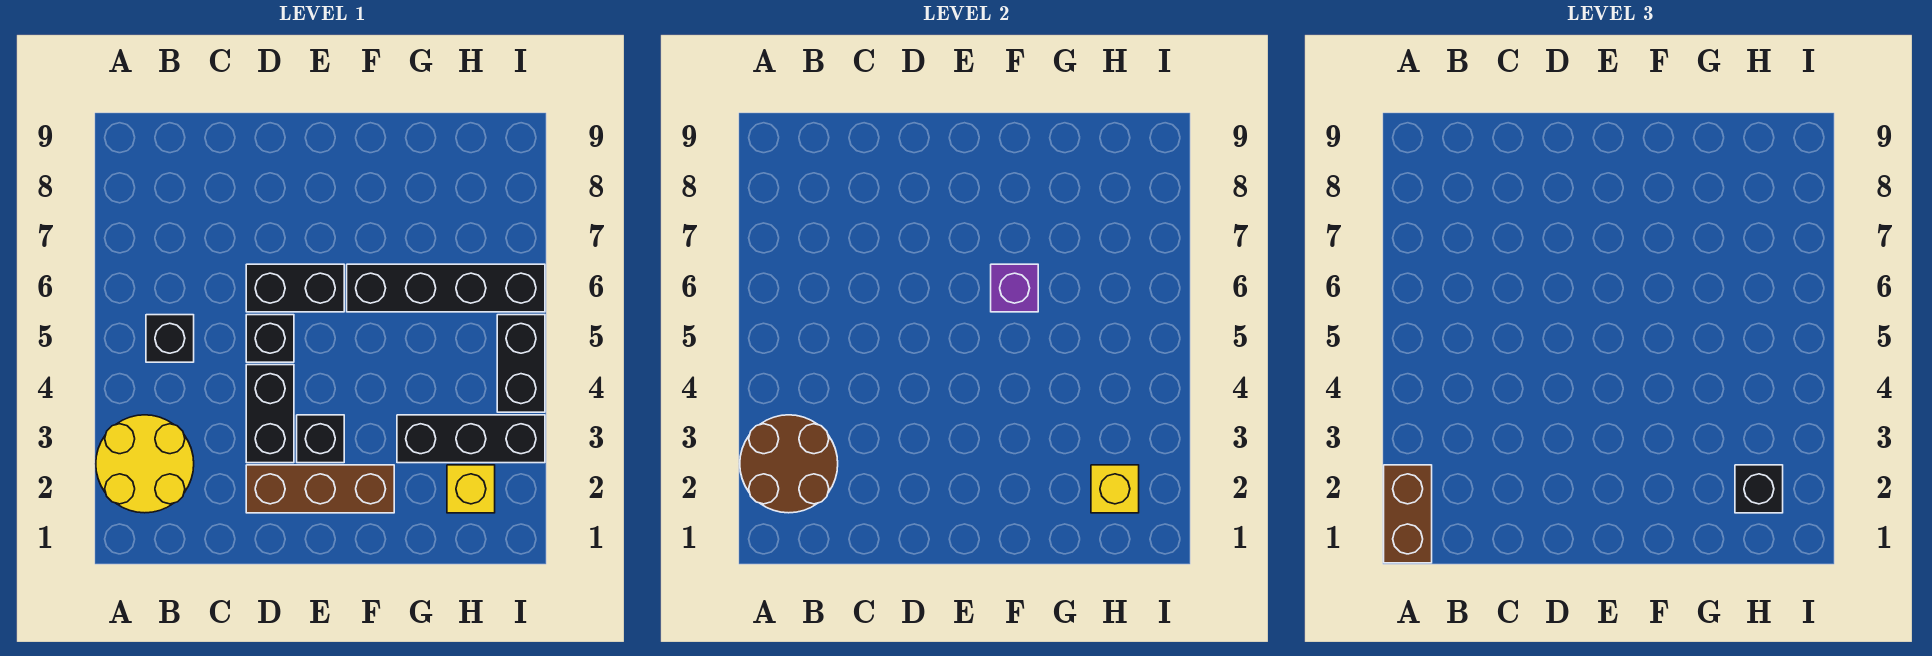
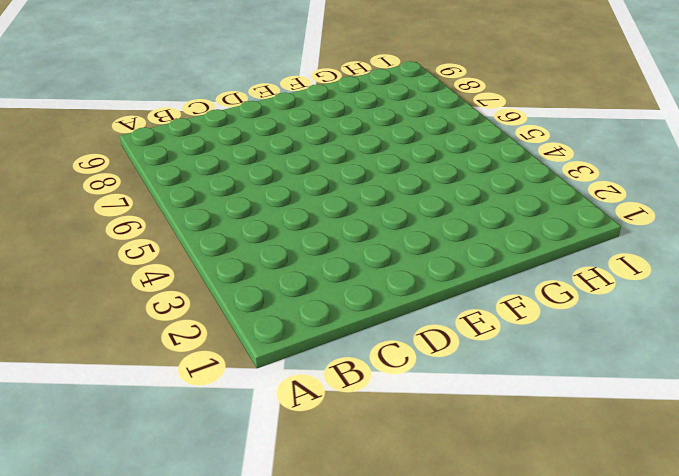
none -> yellow 2x2 round brick [96,415,194,513]
none -> black 1x1 brick [146,315,194,362]
none -> brown 1x3 brick [246,465,394,513]

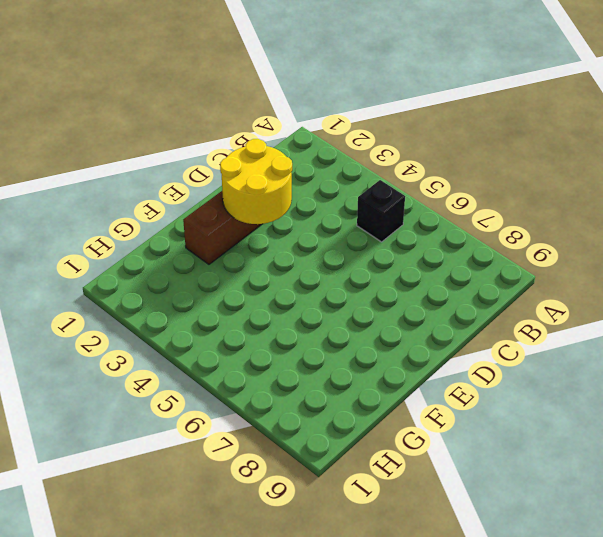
yellow 2x2 round brick [220,139,292,224] -> yellow 2x2 round brick moved to [96,415,194,513]
none -> black 1x2 brick [246,365,294,463]
none -> black 1x1 brick [246,315,294,362]
none -> black 1x2 brick [246,264,344,312]

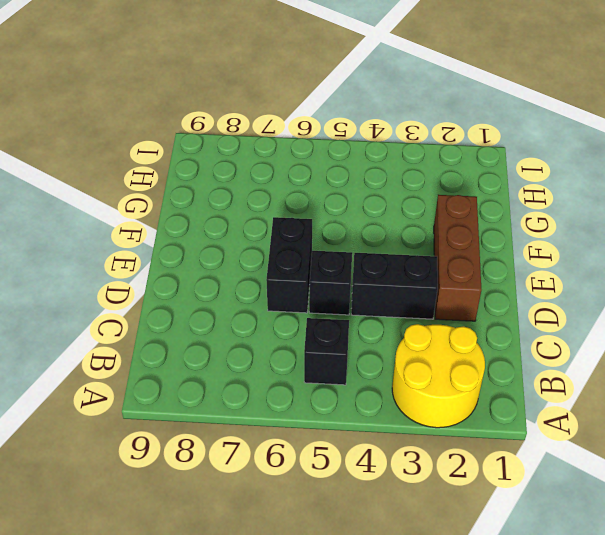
none -> black 1x1 brick [297,415,344,463]
none -> black 1x4 brick [347,264,545,312]
none -> black 1x3 brick [397,415,545,463]

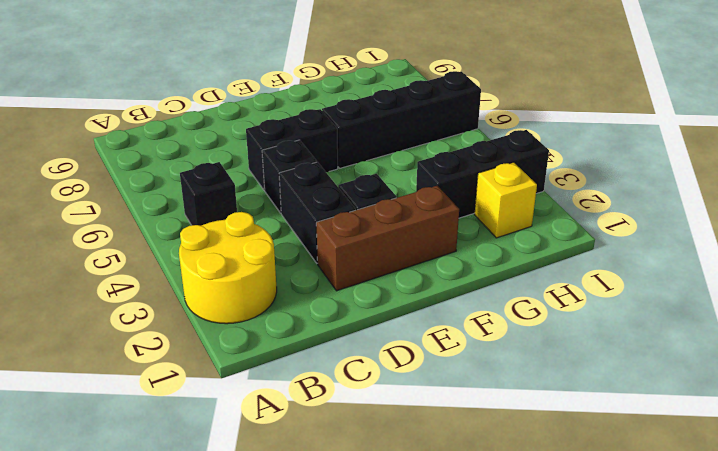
none -> black 1x2 brick [497,315,545,412]
none -> brown 2x2 round brick [740,415,838,513]
none -> purple 1x1 brick [991,264,1038,312]

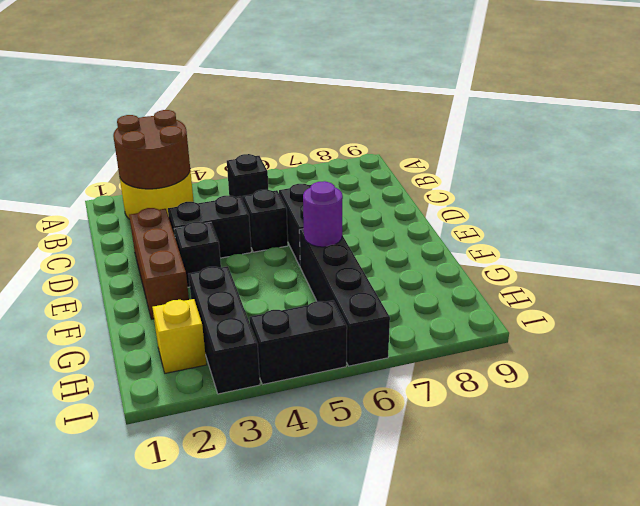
purple 1x1 round brick [303,181,343,247] -> purple 1x1 brick [991,264,1038,312]
none -> yellow 1x1 brick [1091,465,1139,513]
none -> brown 1x2 brick [1384,465,1432,563]
none -> black 1x1 brick [1735,465,1783,513]

